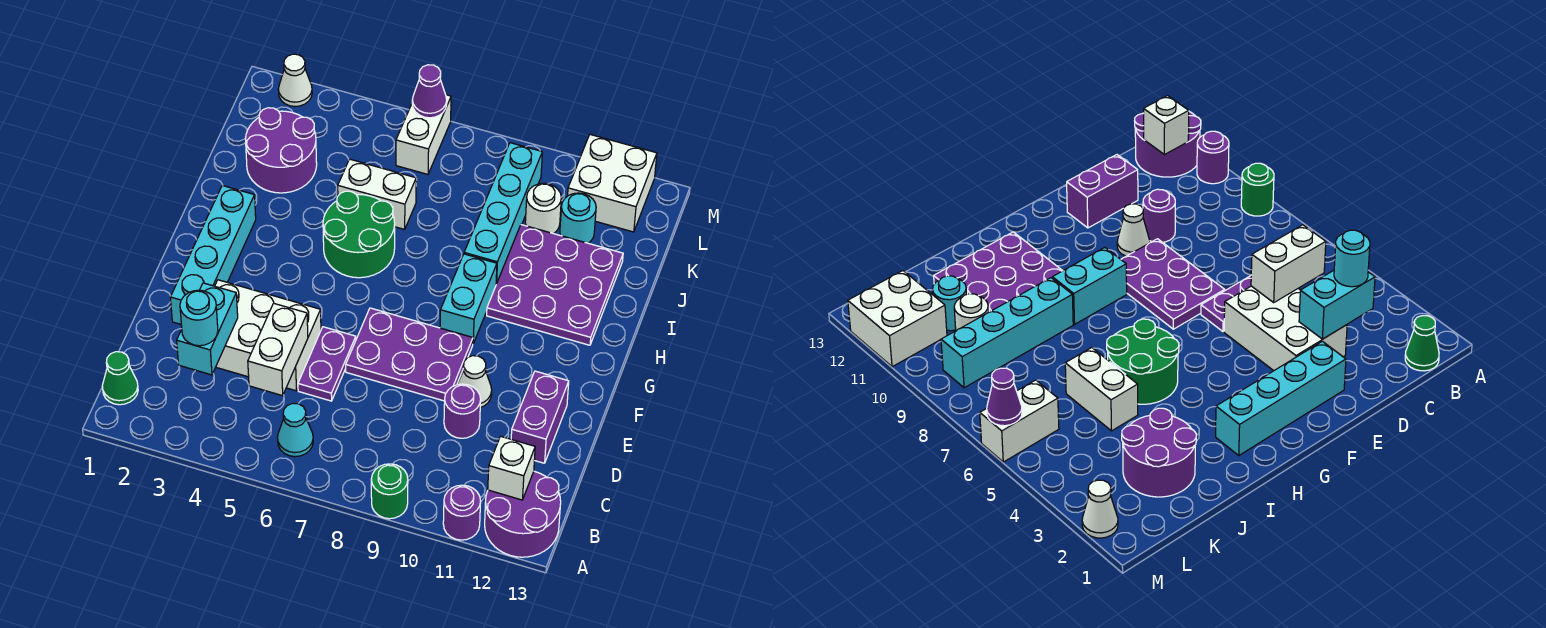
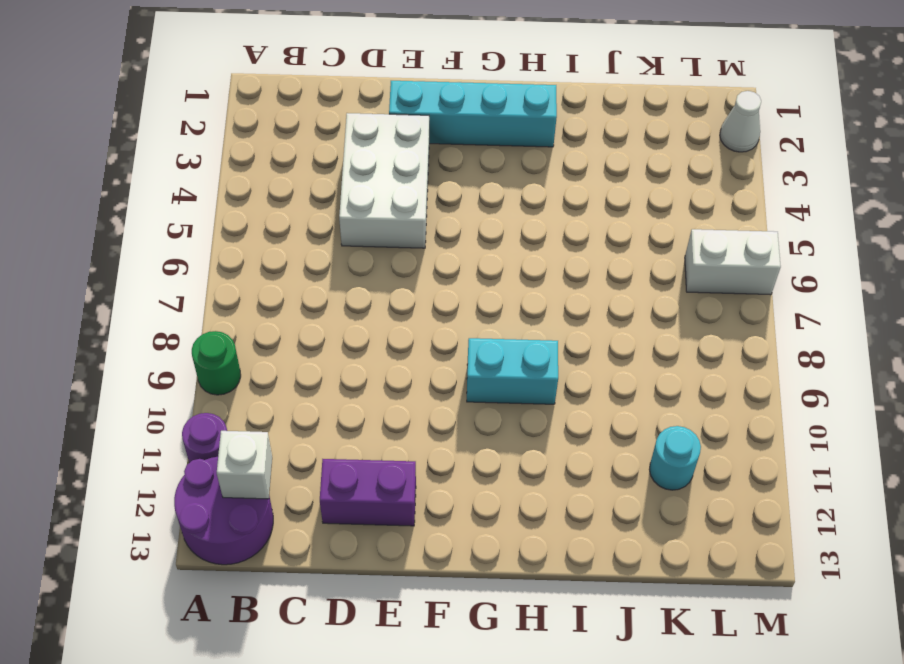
none -> green 1x1 cone [102,352,138,405]
none -> cyan 1x1 cone [277,403,313,457]
none -> purple 1x2 plate [298,327,356,401]

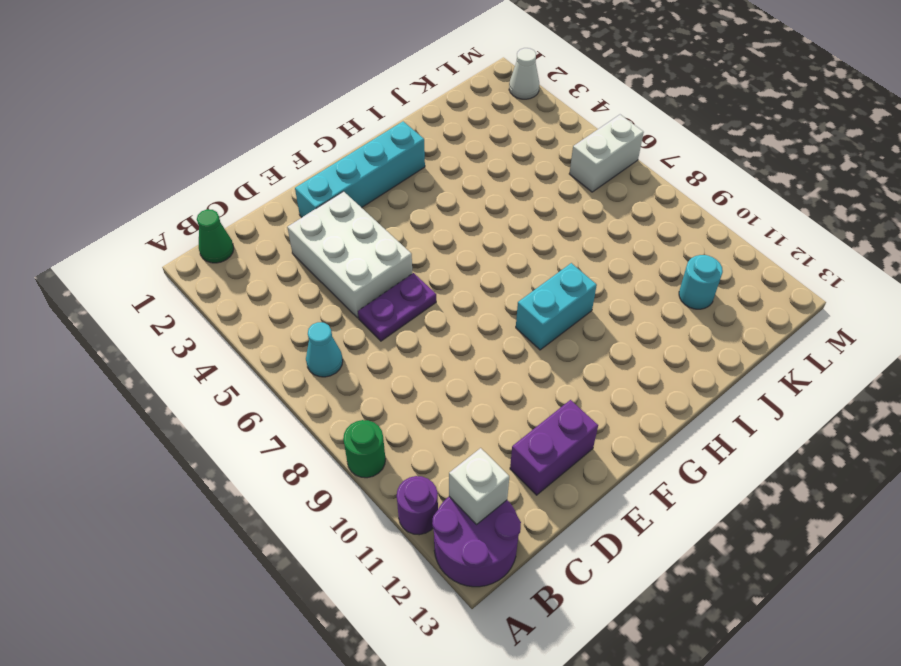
none -> purple 1x1 round brick [444,384,481,438]
none -> purple 2x3 plate [346,308,473,401]
none -> white 1x1 cone [457,356,492,408]

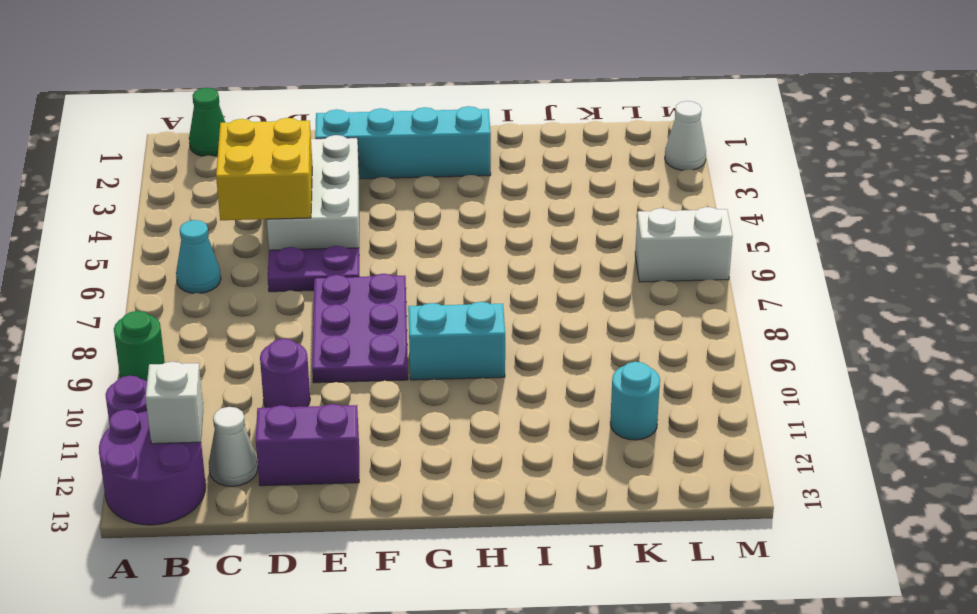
yellow 2x2 brick [216,118,312,220] -> white 1x2 brick [248,303,308,396]
white 1x1 cone [209,407,258,486] -> white 1x1 cone moved to [457,356,492,408]
none -> green 2x2 round brick [323,191,395,278]
none -> purple 3x3 plate [487,225,623,345]
none -> cyan 1x4 brick [464,143,542,284]

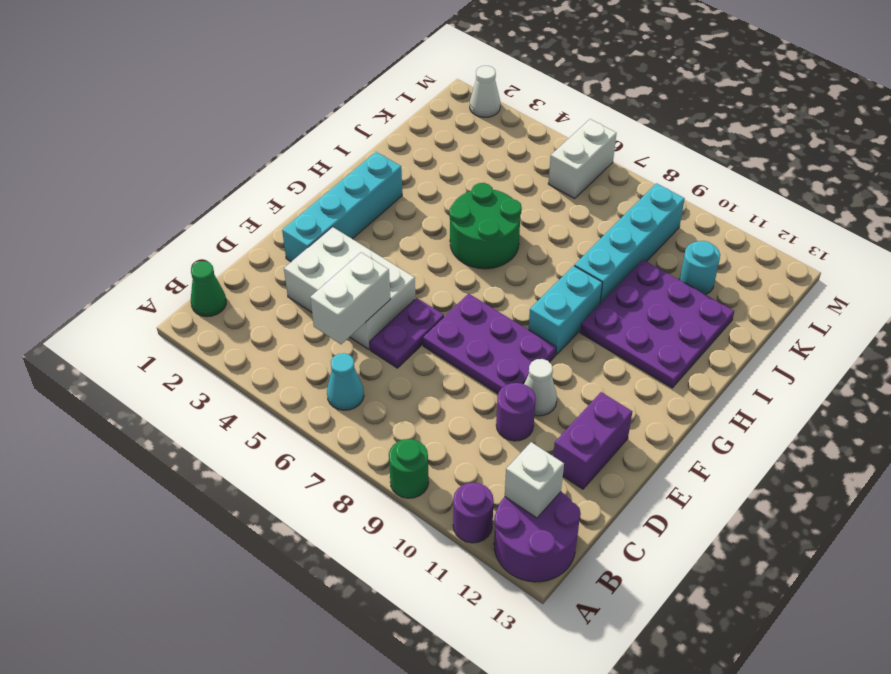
none -> purple 2x2 round brick [245,108,317,193]
none -> white 1x2 brick [338,159,416,229]
none -> white 1x1 round brick [525,183,561,234]

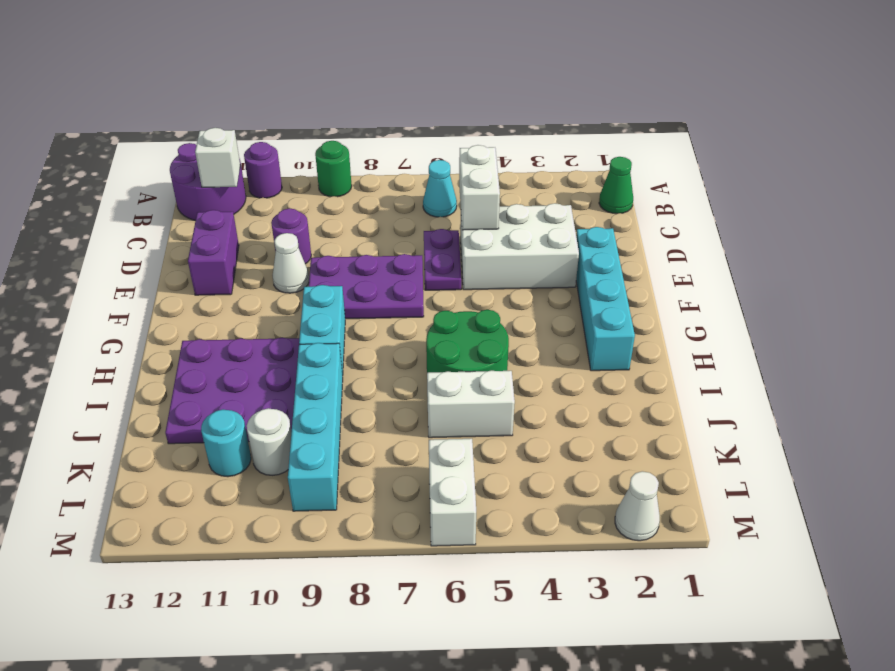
none -> purple 2x2 round brick [245,108,317,193]
none -> white 2x2 brick [568,135,657,232]
none -> cyan 1x2 brick [177,283,238,375]

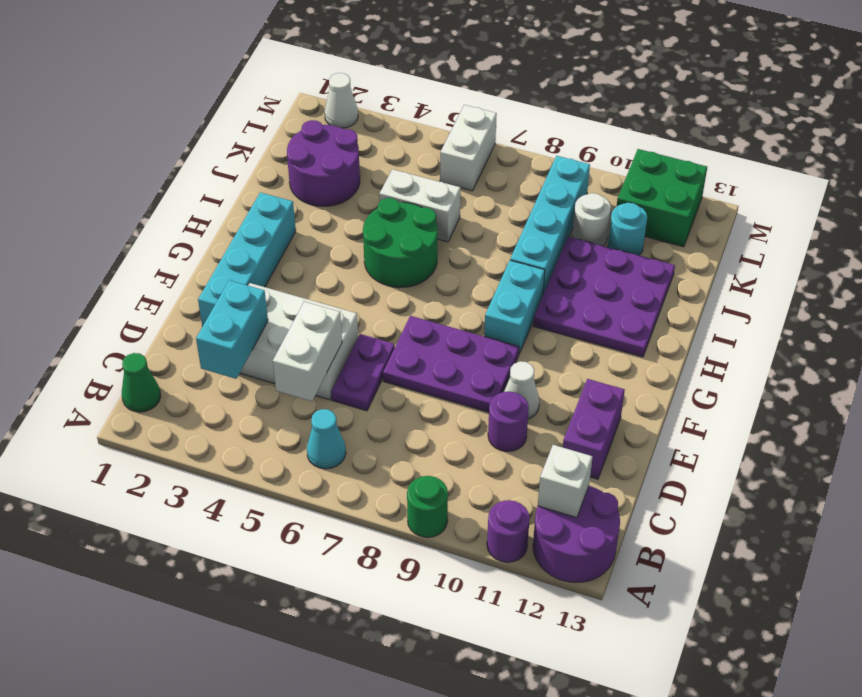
green 2x2 brick [617,149,707,247] -> white 2x2 brick [568,135,657,232]
none -> purple 1x1 cone [412,65,447,118]
none -> cyan 1x1 round brick [180,290,218,346]

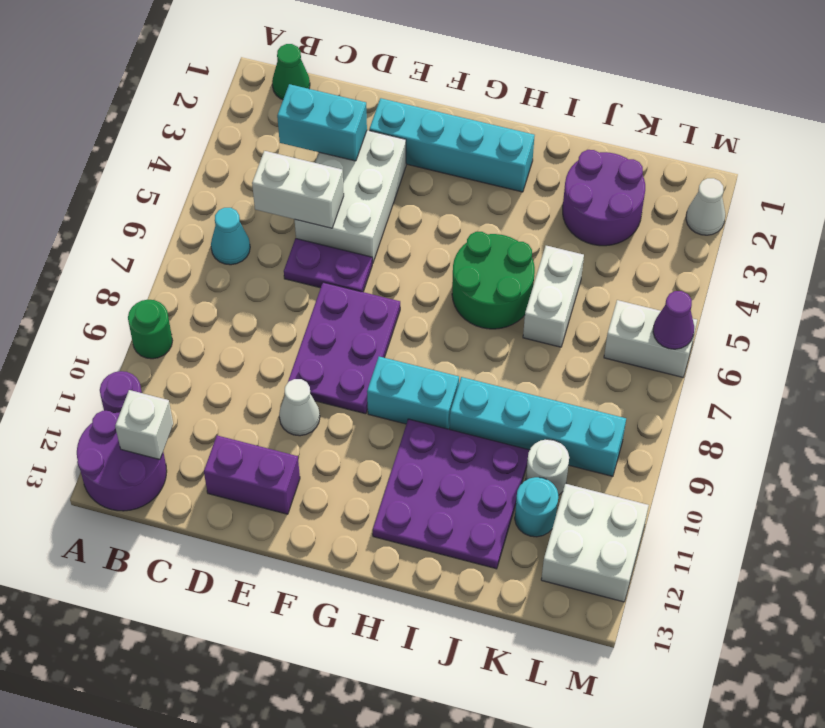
none -> purple 1x1 round brick [444,384,481,438]
none -> cyan 1x1 round brick [180,290,218,346]

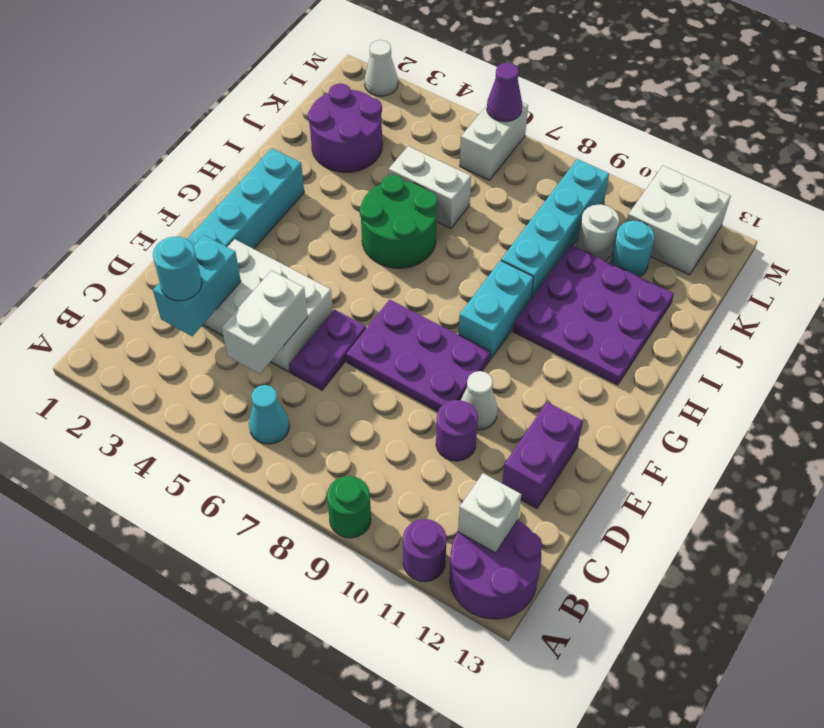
none -> green 1x1 cone [102,352,138,405]

